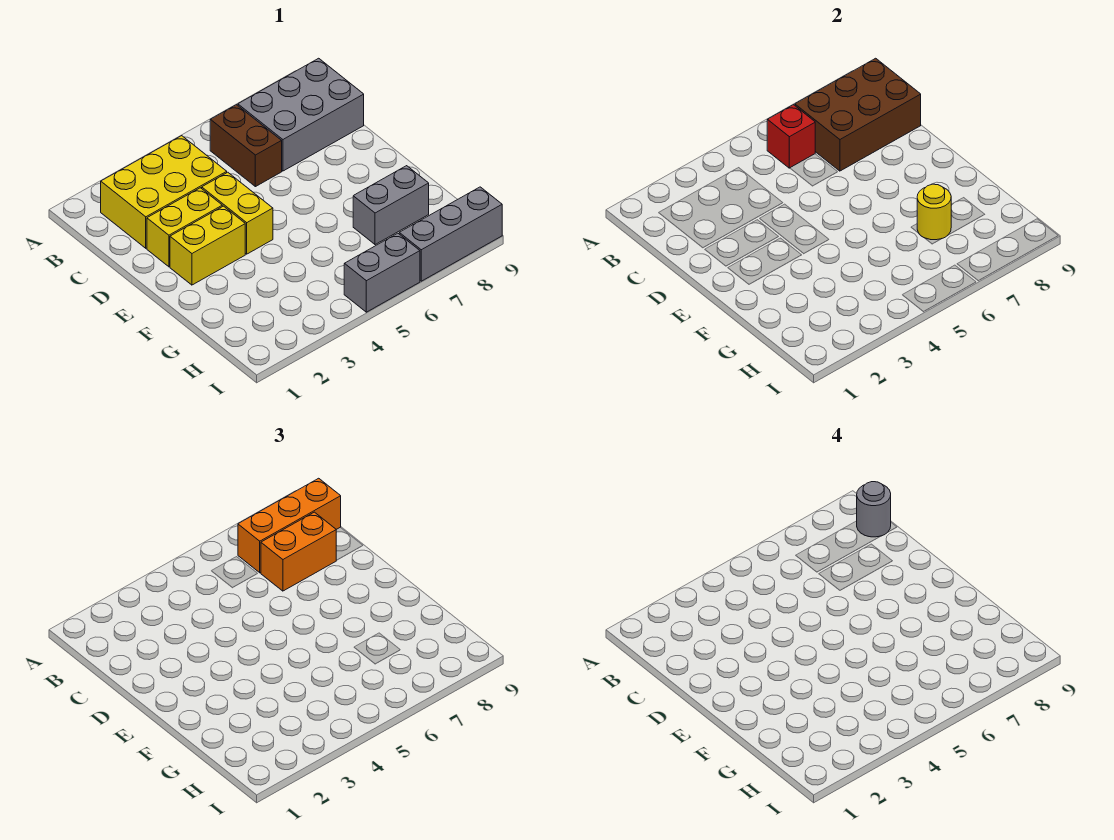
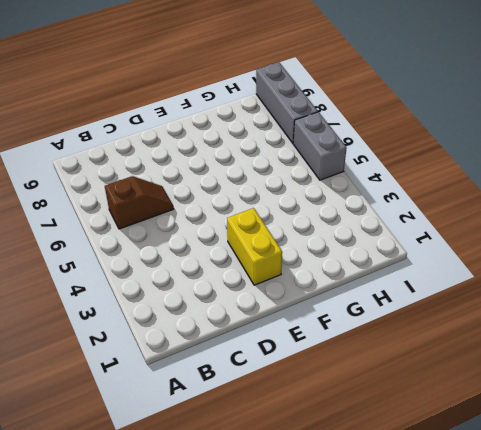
brown 1x2 slope [105,176,173,229] -> brown 1x2 brick [210,105,282,187]
none -> yellow 2x3 brick [101,136,227,248]
none -> grey 2x3 brick [238,58,364,171]
none -> yellow 1x2 brick [147,188,222,267]

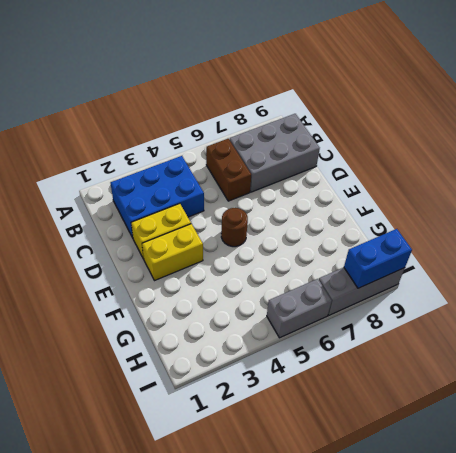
blue 2x3 brick [110,156,204,238] -> yellow 2x3 brick [101,136,227,248]
brown 1x1 round brick [221,208,248,247] -> none
blue 1x2 brick [344,229,412,288] -> none
none -> yellow 1x2 brick [202,172,273,254]
none -> grey 1x2 brick [353,166,429,245]
none -> red 1x1 brick [767,105,815,168]

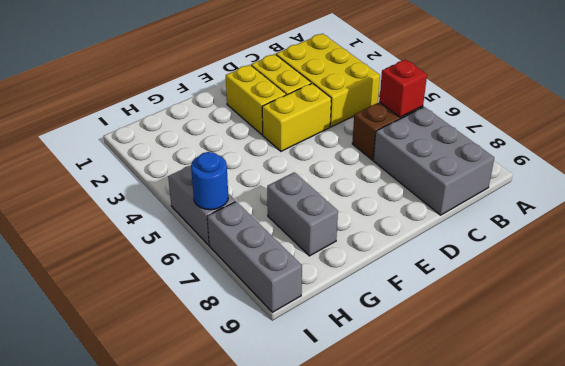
blue 1x1 round brick [191,152,228,210] -> none
none -> brown 2x3 brick [795,58,921,171]
none -> yellow 1x1 round brick [917,184,951,240]
none -> orange 1x3 brick [238,478,341,573]

